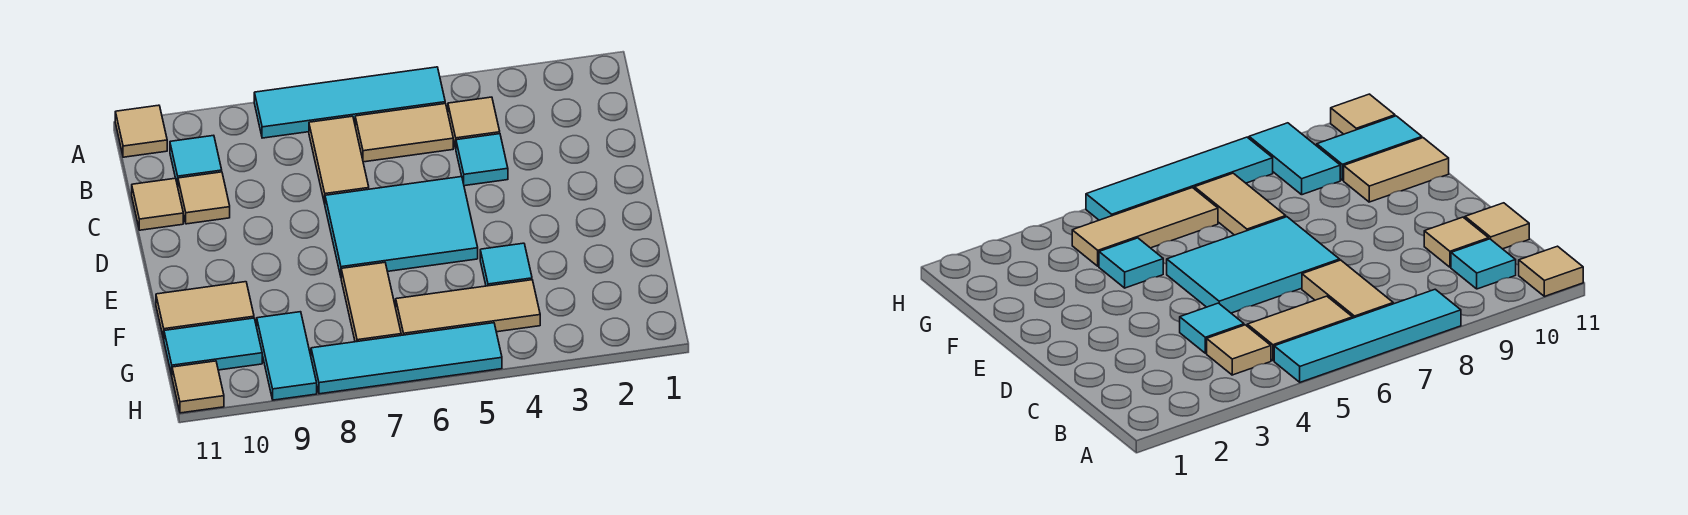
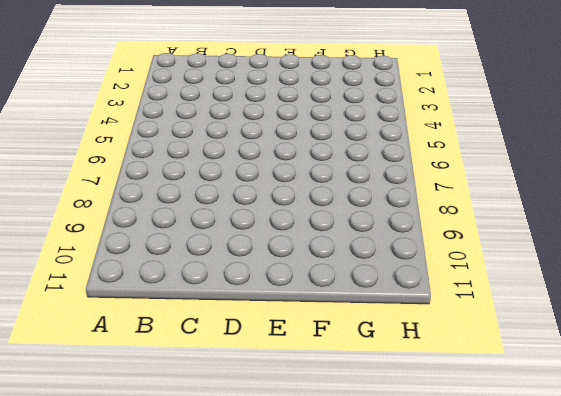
none -> cyan 1x4 tile [254,67,445,138]
none -> tan 1x1 tile [115,105,167,157]
none -> tan 1x1 tile [448,97,500,148]

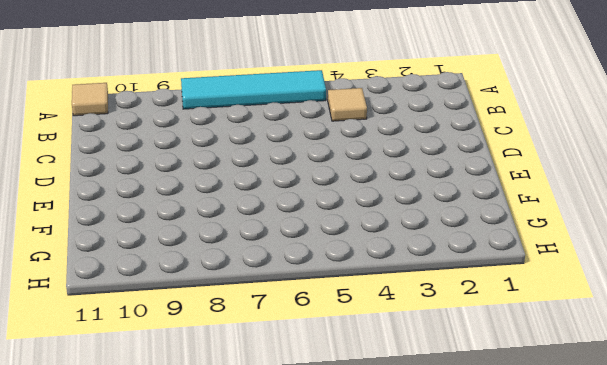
none -> tan 1x2 tile [355,104,453,162]
none -> tan 1x2 tile [309,116,369,204]
none -> cyan 1x1 tile [170,135,222,186]

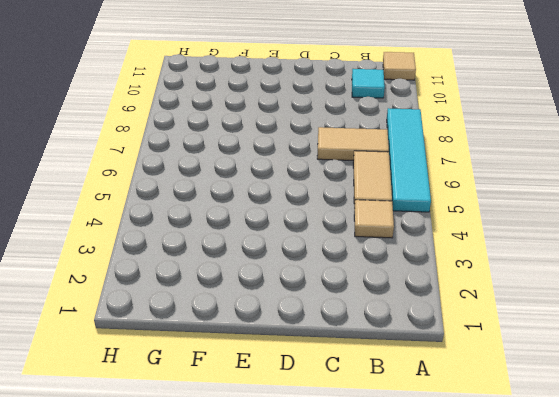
none -> cyan 1x1 tile [456,134,508,186]
none -> tan 1x1 tile [178,172,230,224]
none -> tan 1x1 tile [132,178,183,230]

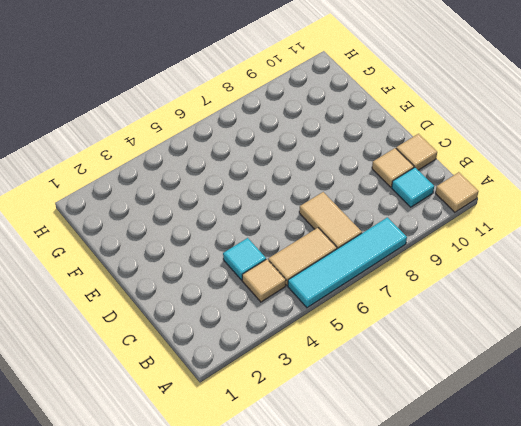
none -> cyan 2x3 tile [325,177,478,276]
none -> cyan 1x1 tile [480,243,532,286]
none -> tan 1x2 tile [341,262,401,342]

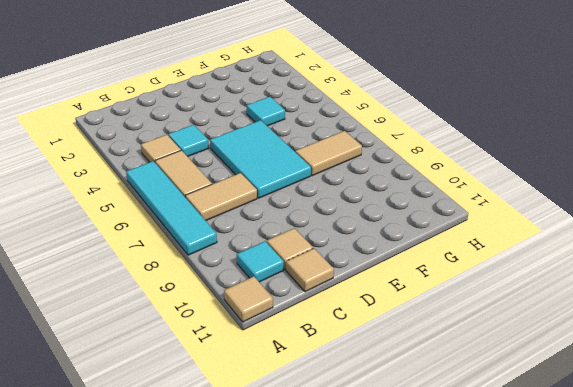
none -> tan 1x2 tile [156,282,254,339]
none -> tan 1x3 tile [396,280,540,335]
none -> cyan 1x2 tile [257,312,317,400]

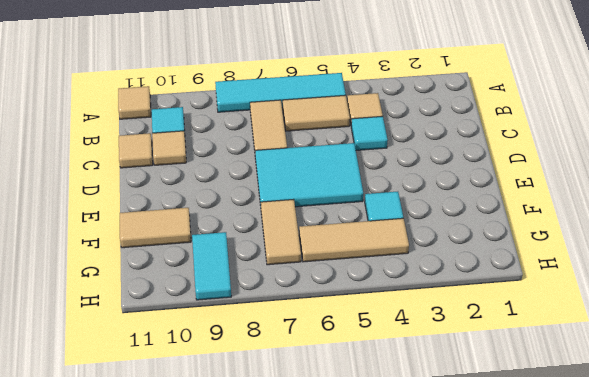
none -> cyan 1x2 tile [164,318,262,375]
none -> cyan 1x4 tile [311,323,502,394]
none -> tan 1x1 tile [172,361,224,413]

